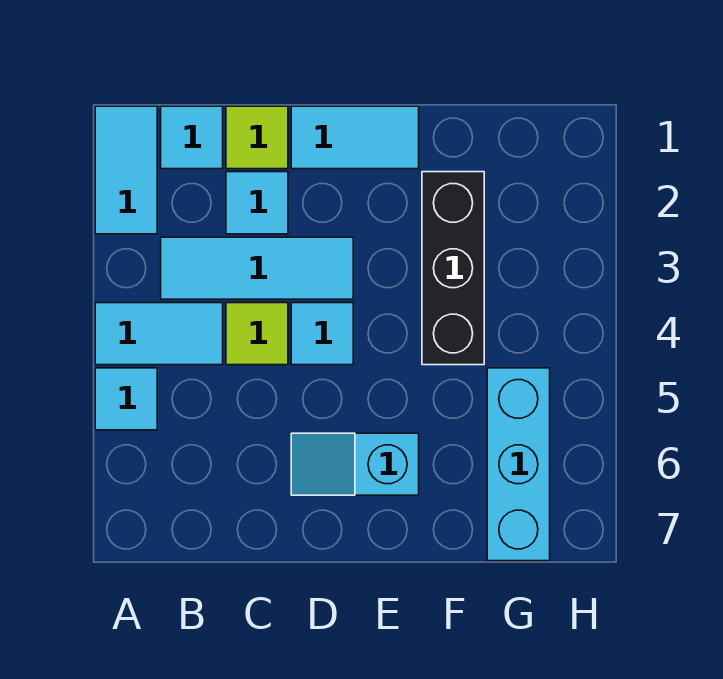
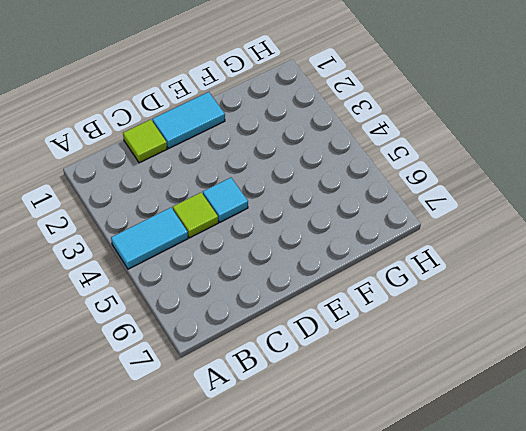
none -> cyan 1x2 tile [95,106,157,234]
none -> cyan 1x1 tile [95,368,157,430]
none -> cyan 1x1 tile [161,106,223,169]

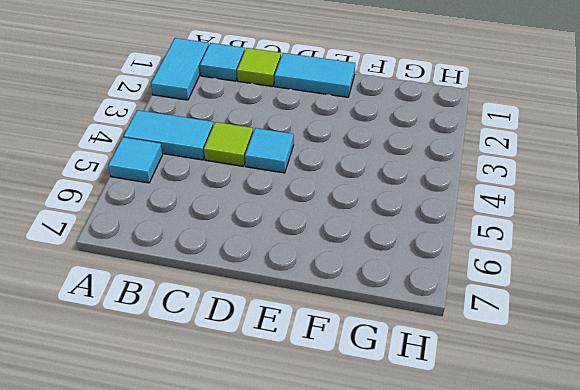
none -> cyan 1x3 tile [161,237,353,299]
none -> cyan 1x1 tile [226,172,288,234]
none -> cyan 1x2 slope [291,433,419,495]

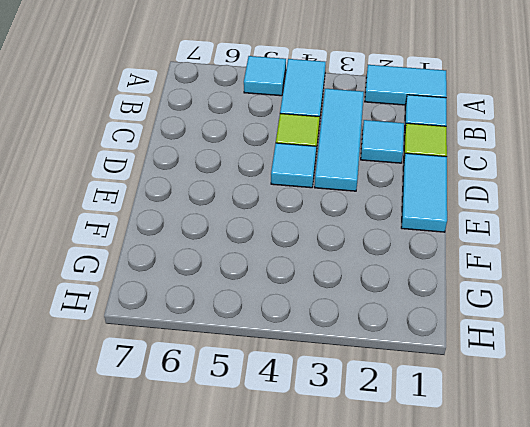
none -> cyan 1x2 slope [291,433,419,495]
none -> black 1x3 brick [422,172,484,365]
none -> cyan 1x3 brick [487,368,550,561]

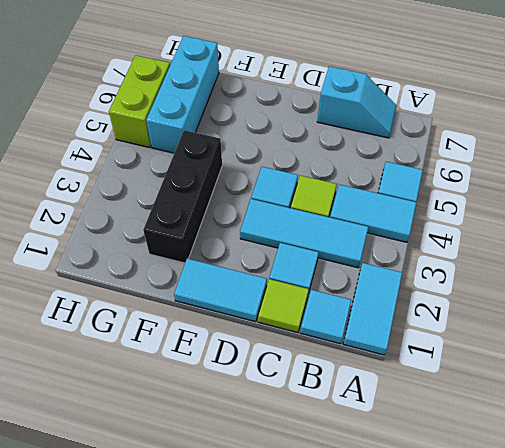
cyan 1x2 slope [317,66,397,138] -> cyan 1x2 slope moved to [291,433,419,495]
lime 1x2 brick [109,55,170,148] -> none

